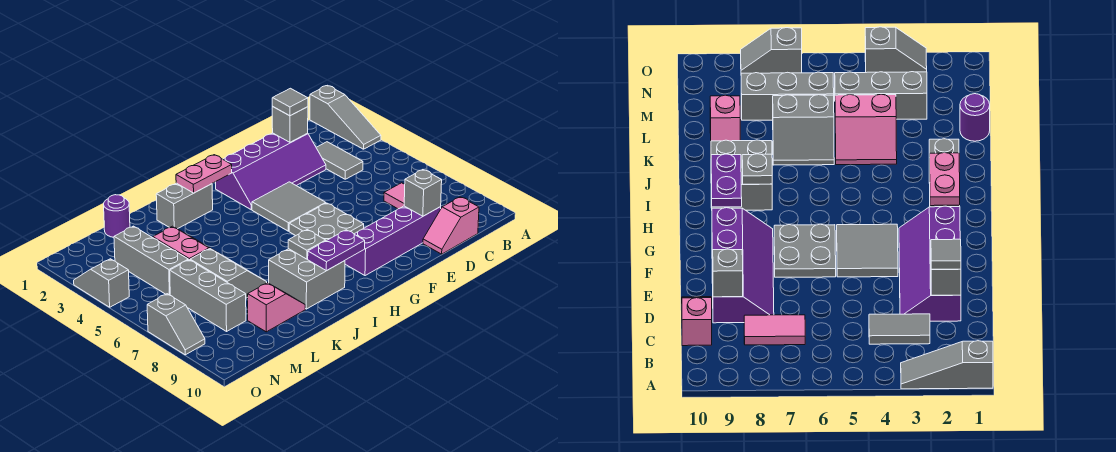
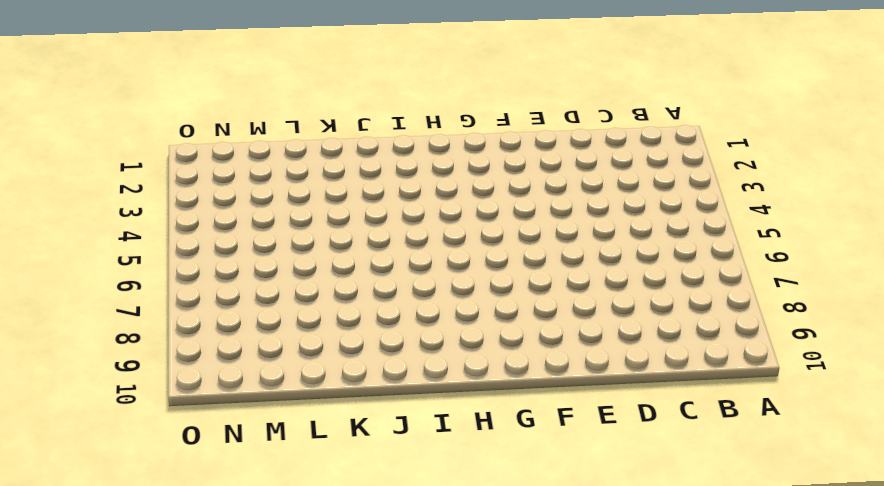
none -> grey 1x3 slope [310,85,381,149]
none -> grey 1x2 tile [316,142,363,179]
none -> pink 1x2 tile [384,183,405,209]

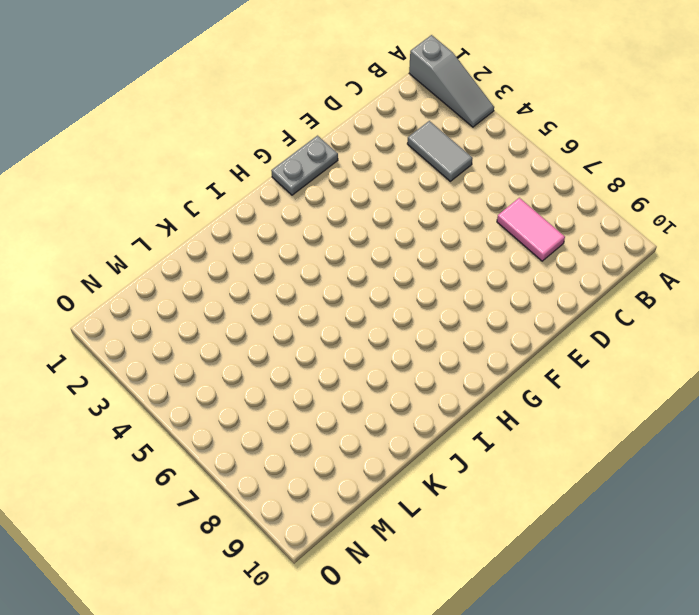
grey 1x2 plate [271,136,338,195] -> none
none -> pink 1x2 slope [423,197,479,254]
none -> purple 2x4 slope [216,133,326,210]
none -> purple 2x4 slope [345,206,441,276]

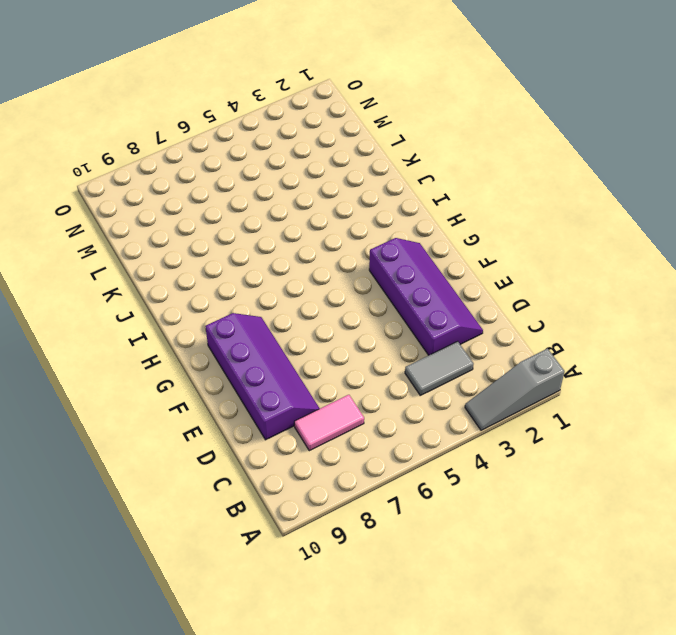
purple 2x4 slope [369,238,483,355] -> purple 2x4 slope turned to [216,133,326,210]
none -> pink 1x2 slope [423,197,479,254]
none -> grey 2x2 tile [252,182,326,231]
none -> grey 2x2 plate [289,203,364,241]

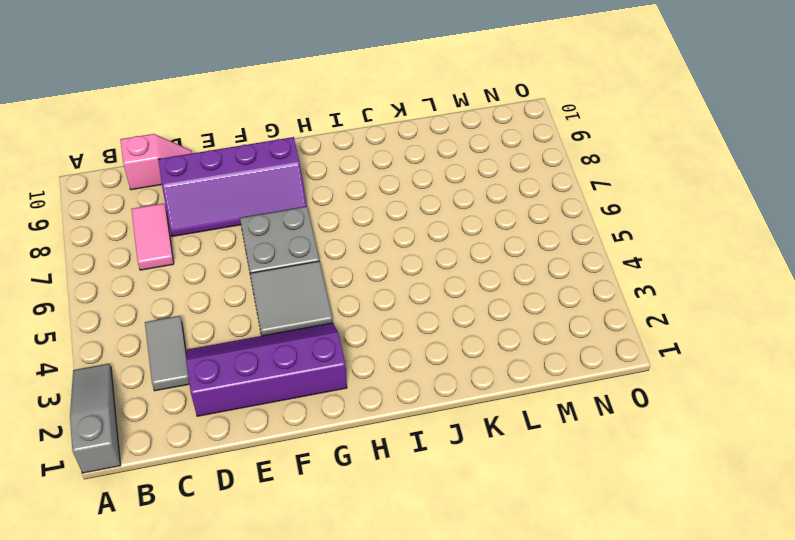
none -> grey 1x2 brick [156,183,213,229]
none -> grey 2x2 brick [269,249,345,309]
none -> pink 2x2 slope [153,226,216,260]

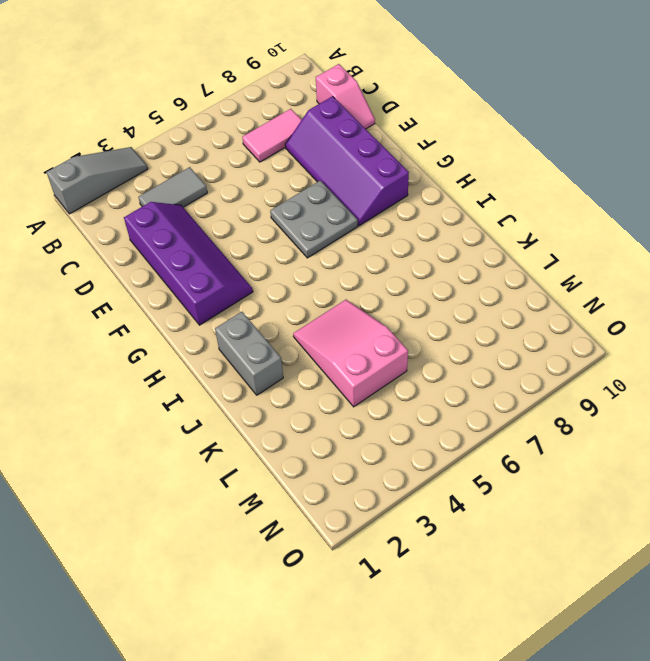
pink 2x3 slope [293,300,408,407] -> pink 2x2 slope [153,226,216,260]
none -> grey 2x2 tile [252,182,326,231]
none -> grey 2x2 brick [269,249,345,309]
none -> grey 2x2 slope [190,249,267,298]

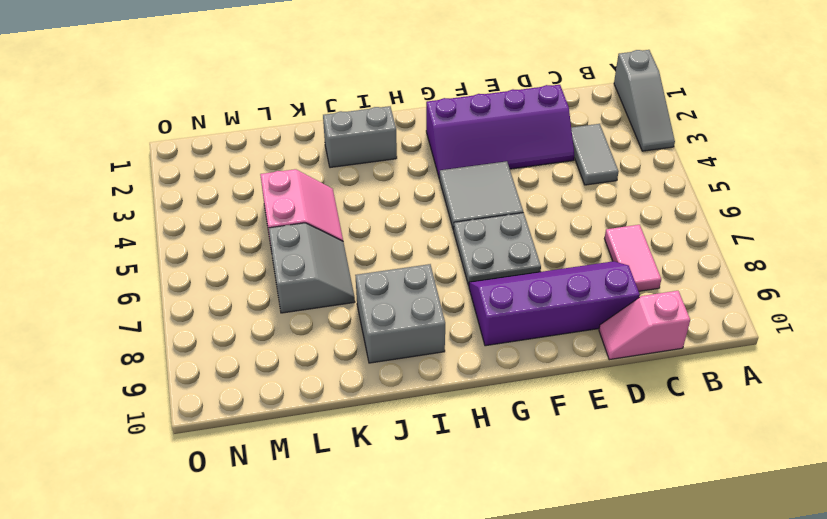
none -> pink 1x2 slope [248,283,305,332]
none -> purple 1x1 round brick [104,195,130,237]
none -> grey 1x3 brick [114,226,188,295]

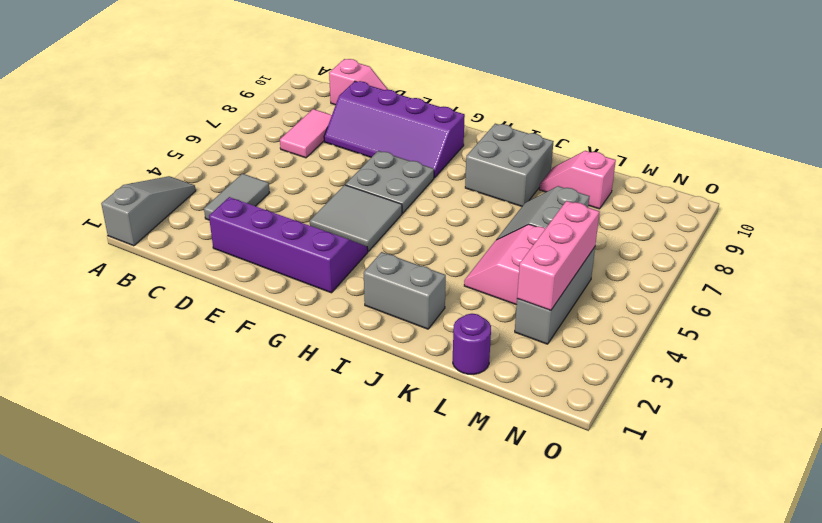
pink 1x3 brick [517,201,599,311] -> none
none -> grey 1x3 brick [170,260,246,331]
none -> grey 1x2 slope [74,259,129,307]
none -> grey 1x2 slope [147,294,205,355]

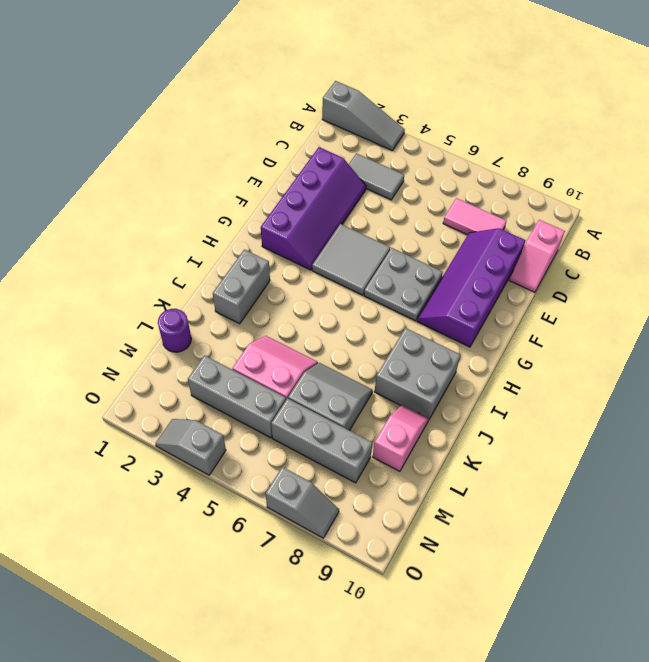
none -> grey 1x1 brick [272,107,308,142]
none -> grey 1x1 brick [404,170,442,216]
none -> pink 1x2 plate [176,155,232,193]

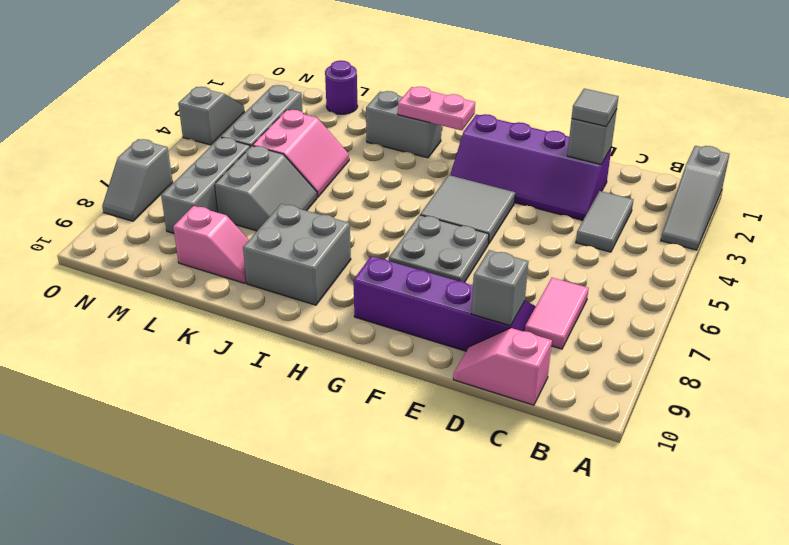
none -> purple 1x2 plate [308,230,365,271]
none -> grey 1x1 plate [288,230,326,259]

